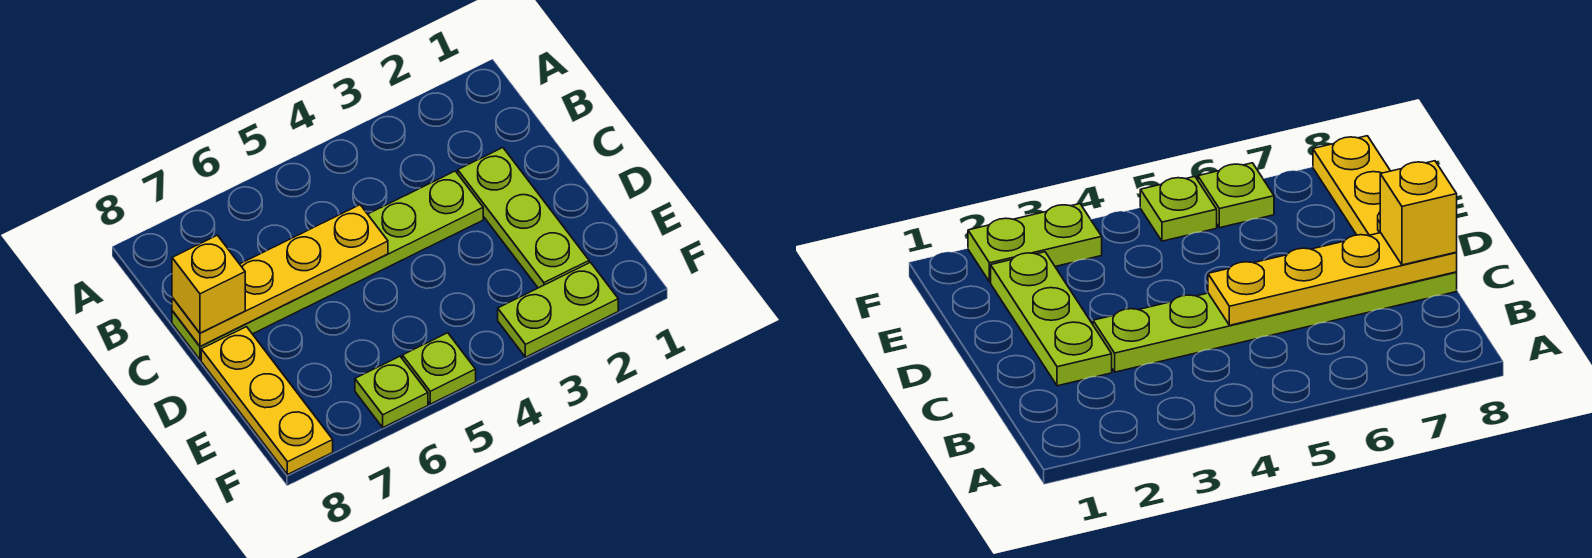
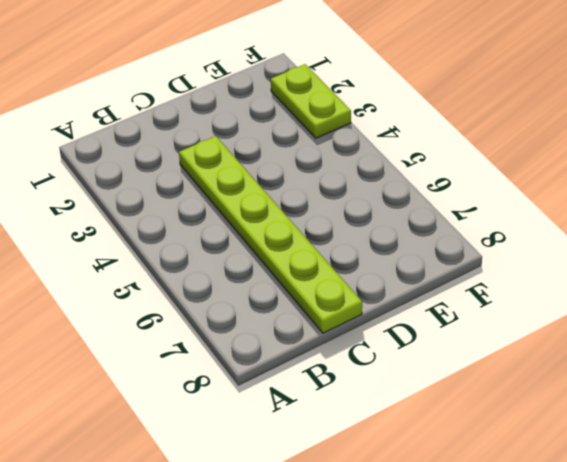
none -> lime 1x3 plate [458,148,589,288]
none -> yellow 1x3 plate [201,327,333,475]

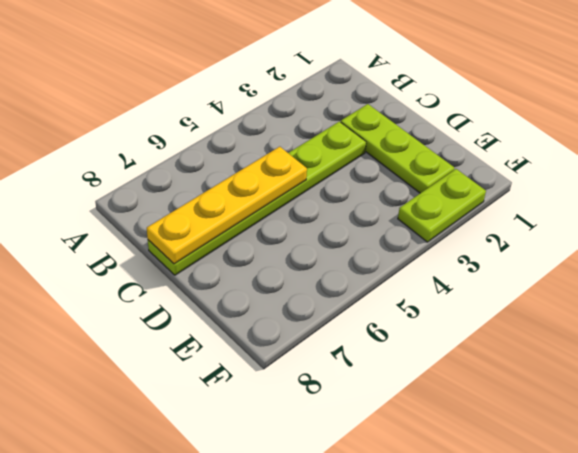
none -> yellow 1x3 plate [201,327,333,475]
none -> lime 1x1 plate [402,333,476,404]

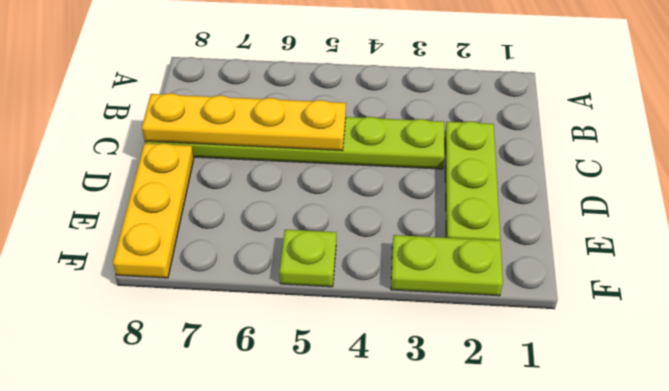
none -> lime 1x1 plate [355,356,428,427]
none -> yellow 1x1 brick [172,235,245,333]

